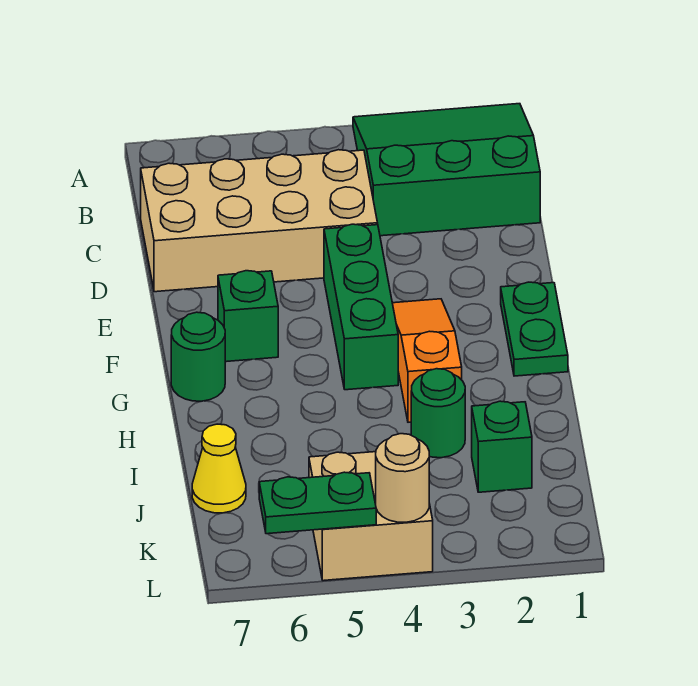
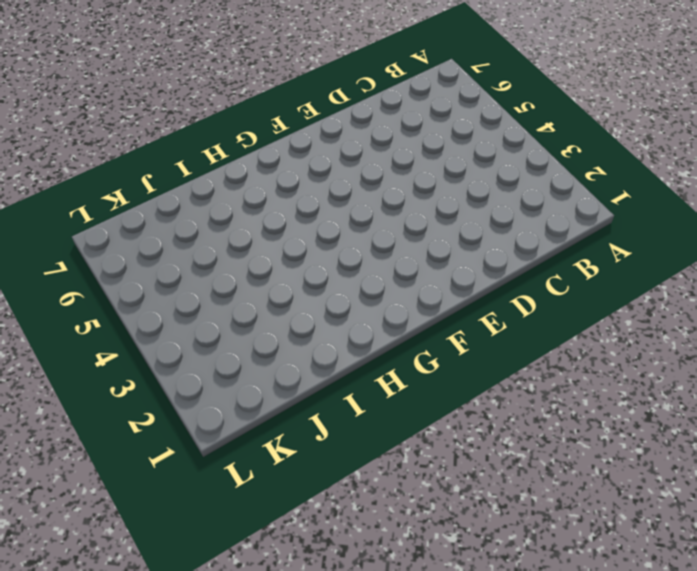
none -> green 3x3 slope [353,104,540,236]
none -> tan 2x4 brick [141,150,378,292]
none -> green 1x3 brick [324,224,398,390]

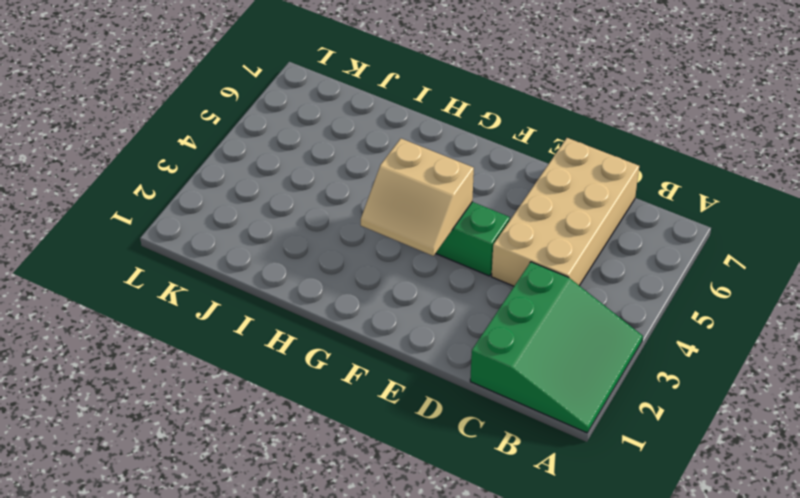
tan 2x2 slope [361,139,474,256] -> none
none -> green 1x2 plate [501,282,568,376]
none -> orange 1x3 slope [392,299,462,422]
none -> green 1x1 brick [218,271,278,362]

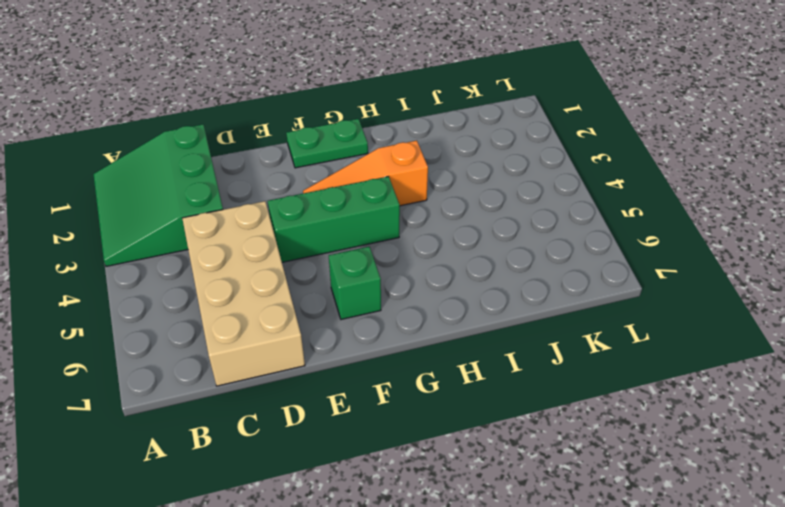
none -> green 1x1 round brick [171,312,225,401]
none -> green 1x1 round brick [411,369,465,458]
none -> green 1x1 brick [472,401,532,492]

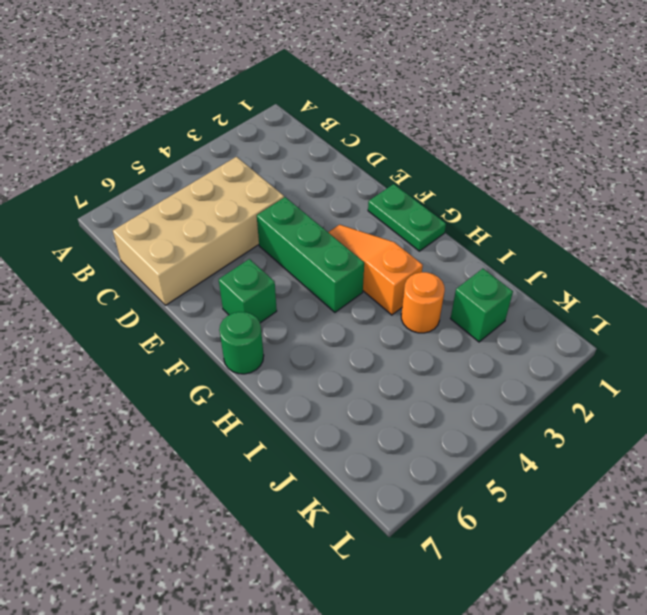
orange 1x1 round brick [401,272,445,333] -> green 1x1 round brick [411,369,465,458]
none -> green 3x3 slope [353,104,540,236]
none -> yellow 1x1 cone [192,424,246,513]
none -> tan 2x2 brick [309,452,433,581]

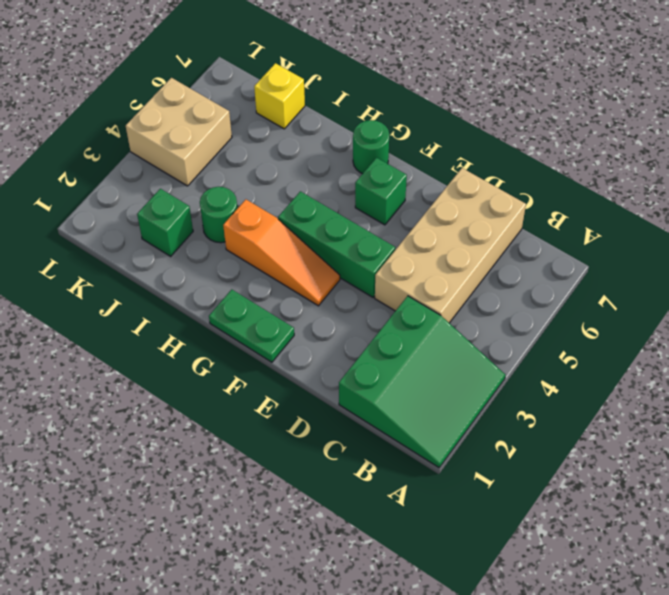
yellow 1x1 brick [254,63,305,129] -> yellow 1x1 cone [192,424,246,513]
none -> tan 1x1 round brick [376,434,429,522]
none -> green 1x2 plate [259,472,376,534]

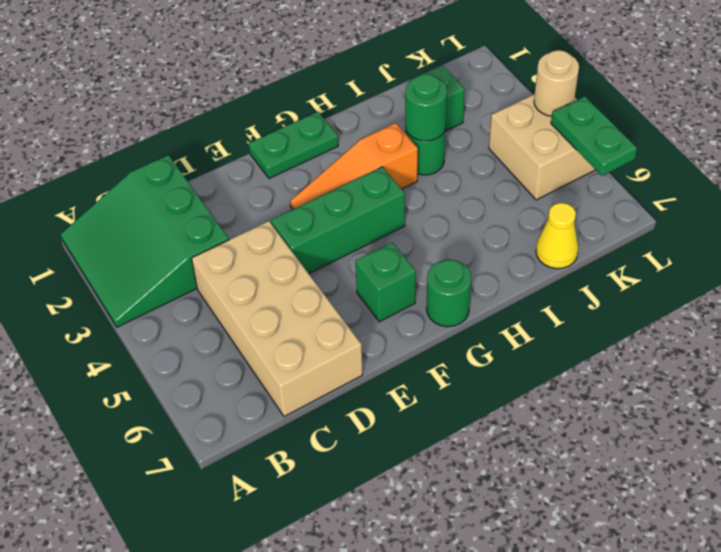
green 1x1 round brick [405,74,447,141] -> none

